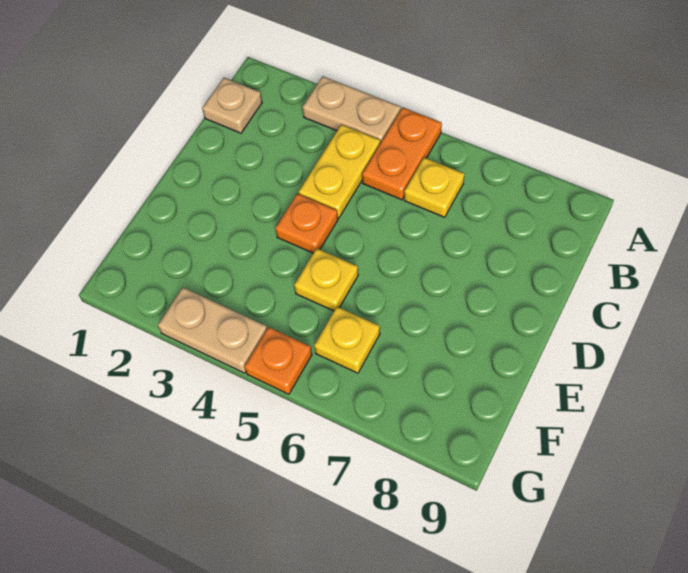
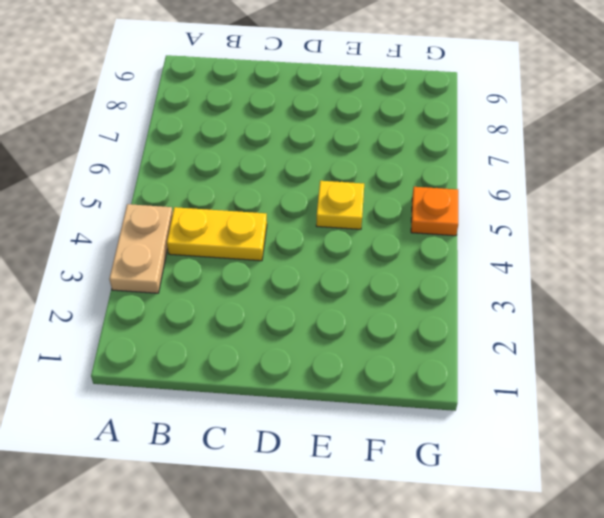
none -> orange 1x2 plate [362,107,442,200]
none -> tan 1x1 plate [202,78,262,133]

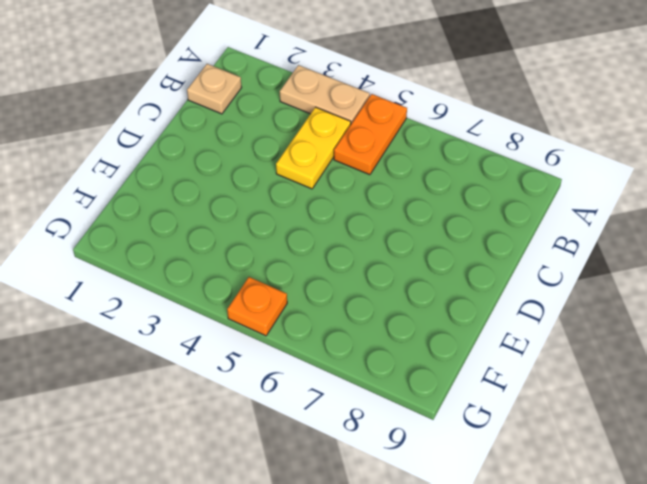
none -> yellow 1x1 plate [404,158,464,217]
none -> orange 1x1 plate [275,194,338,253]

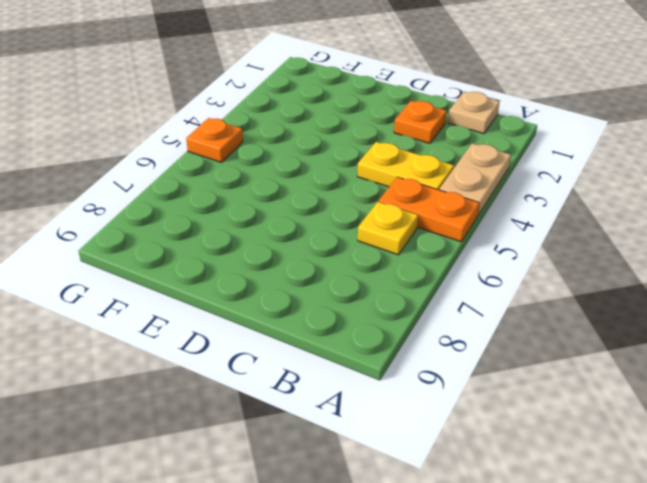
orange 1x1 plate [394,101,447,143] -> orange 1x1 plate moved to [275,194,338,253]
none -> yellow 1x1 plate [294,248,358,311]
none -> yellow 1x1 plate [314,307,380,373]

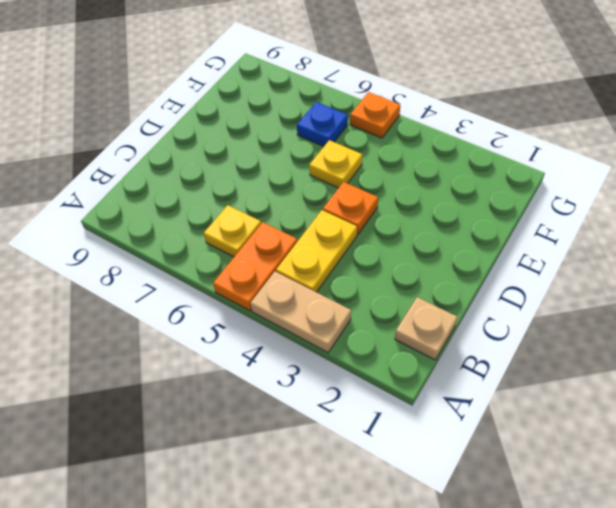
blue 1x1 plate [297,102,348,146] -> yellow 1x1 plate [314,307,380,373]
none -> tan 1x2 plate [158,287,267,373]

